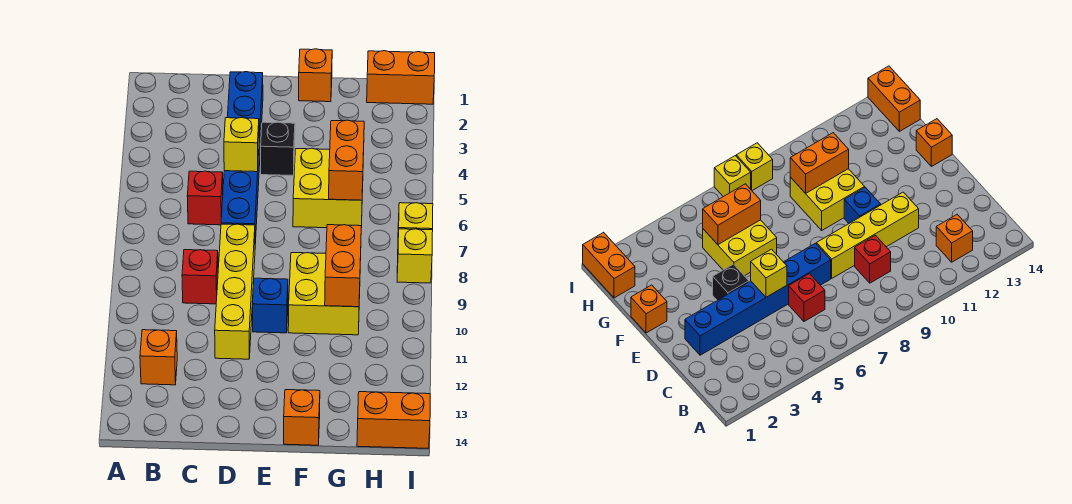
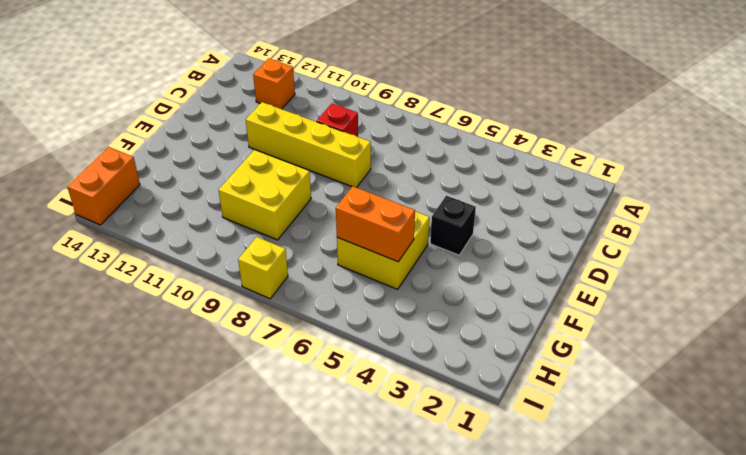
none -> red 1x1 brick [187,171,223,225]
none -> blue 1x6 brick [221,72,263,243]
none -> blue 1x1 brick [253,278,288,333]

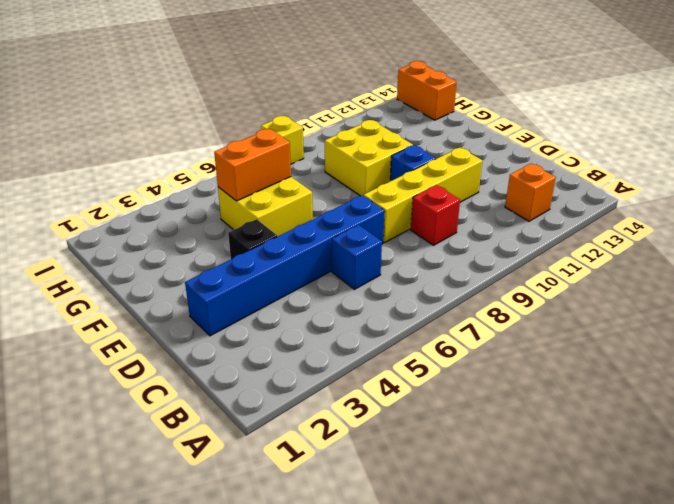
blue 1x1 brick [332,225,382,289] -> red 1x1 brick [187,171,223,225]
none -> orange 1x1 brick [299,49,332,102]
none -> orange 1x1 brick [284,390,320,445]
none -> orange 1x2 brick [367,51,435,104]

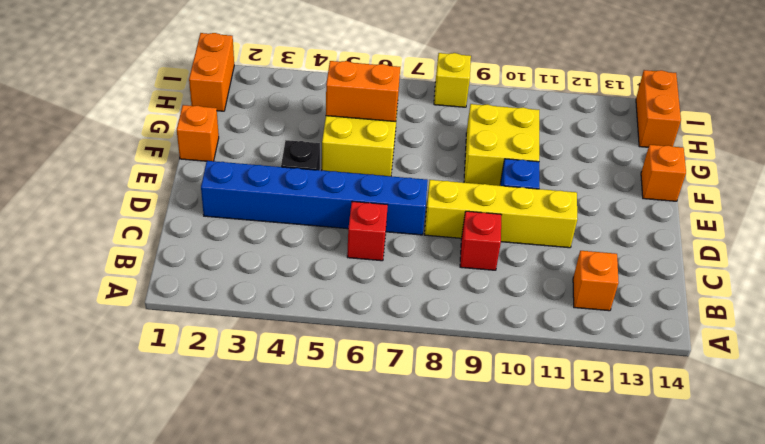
none -> yellow 1x1 brick [398,203,433,234]
none -> yellow 1x1 brick [224,118,259,172]
none -> orange 1x2 brick [325,225,361,307]

